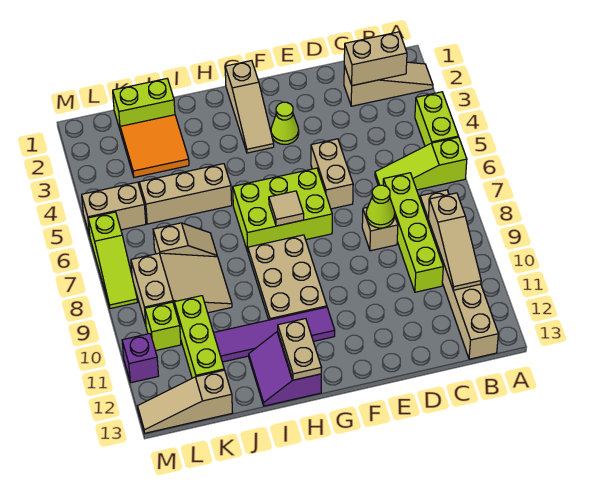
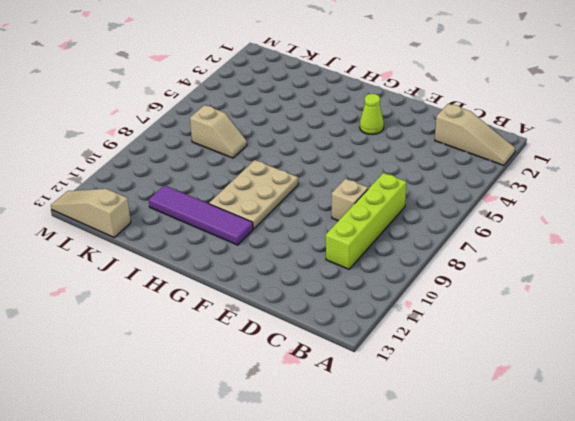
none -> lime 1x2 brick [415,92,458,146]
none -> lime 1x3 slope [375,137,467,190]
none -> tan 1x6 brick [420,190,498,359]

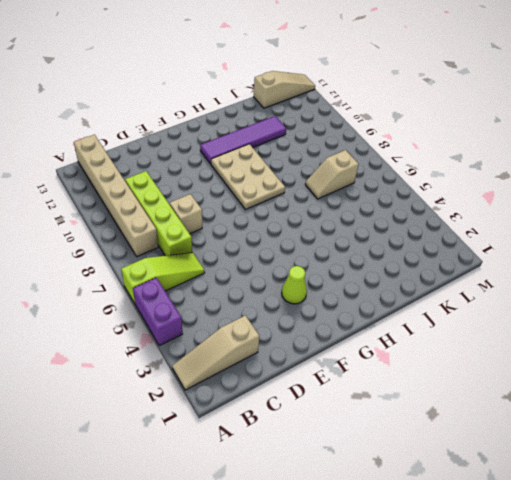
purple 1x2 brick [133,278,183,346] -> lime 1x2 brick [415,92,458,146]
none -> tan 1x2 brick [311,139,353,209]
none -> lime 2x3 brick [233,168,332,252]
none -> tan 1x3 slope [225,61,274,153]

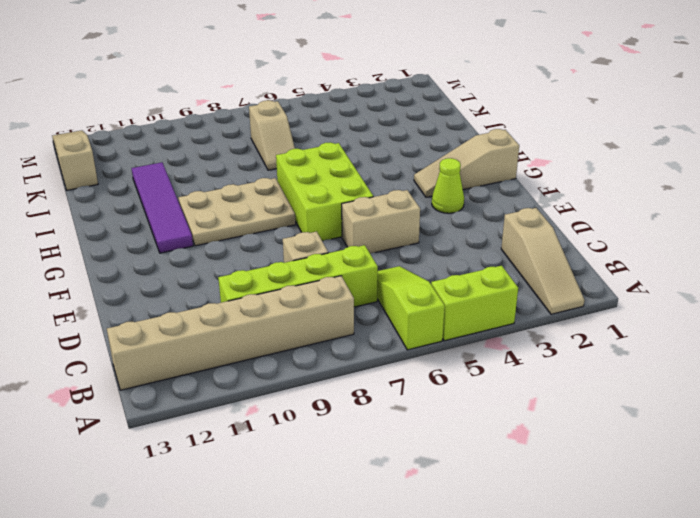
none -> purple 2x2 slope [249,331,321,406]
none -> tan 1x3 brick [139,164,232,224]
none -> lime 1x2 brick [113,79,175,132]

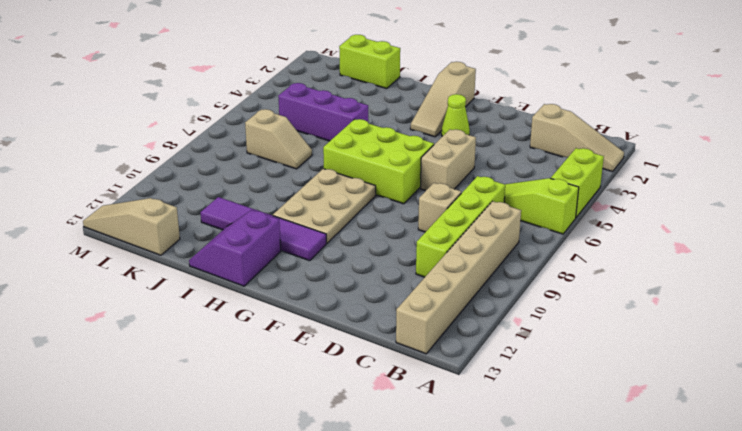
purple 1x3 brick [278,83,368,141] -> tan 1x3 brick [139,164,232,224]
none -> orange 2x2 tile [120,115,189,177]
none -> tan 2x3 slope [131,253,232,325]
none -> lime 1x3 brick [174,296,224,378]

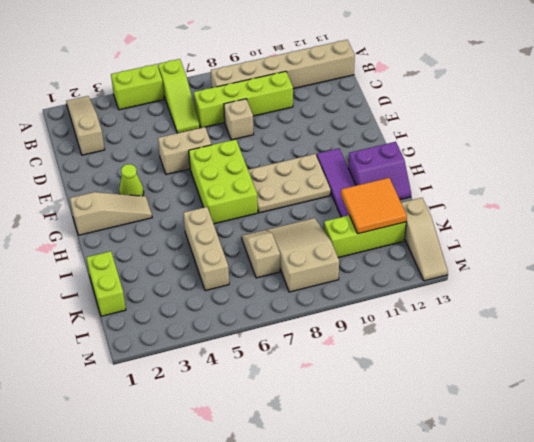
orange 2x2 tile [341,178,407,234] -> orange 2x2 tile moved to [120,115,189,177]
none -> tan 1x2 brick [82,182,146,236]
none -> lime 1x1 brick [145,302,181,351]
none -> lime 1x3 slope [88,212,137,309]

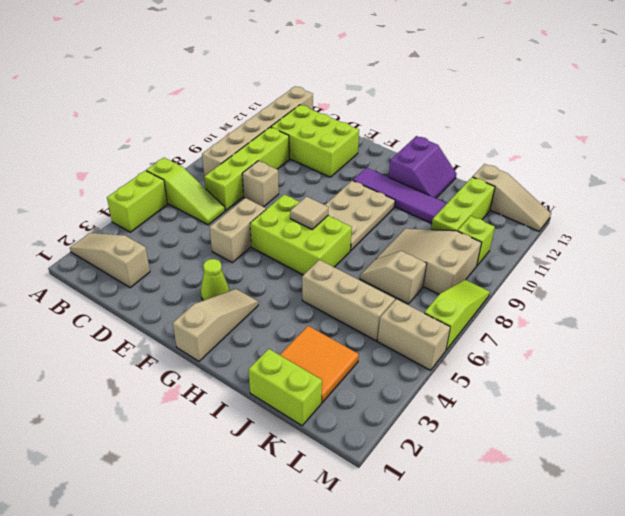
lime 2x3 brick [271,105,359,177] -> none
none -> purple 1x1 brick [122,334,159,383]
none -> tan 1x2 brick [344,32,407,86]
none -> tan 1x3 slope [428,193,481,290]

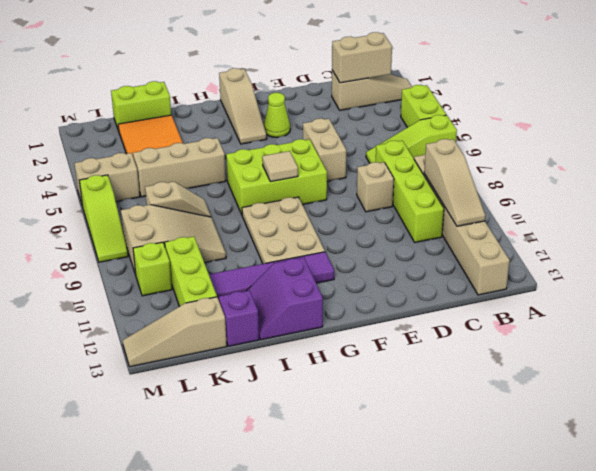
purple 1x1 brick [219,290,259,346] -> purple 1x1 brick moved to [122,334,159,383]
none -> lime 1x1 cone [366,185,395,228]
none -> tan 1x2 plate [278,319,322,380]

